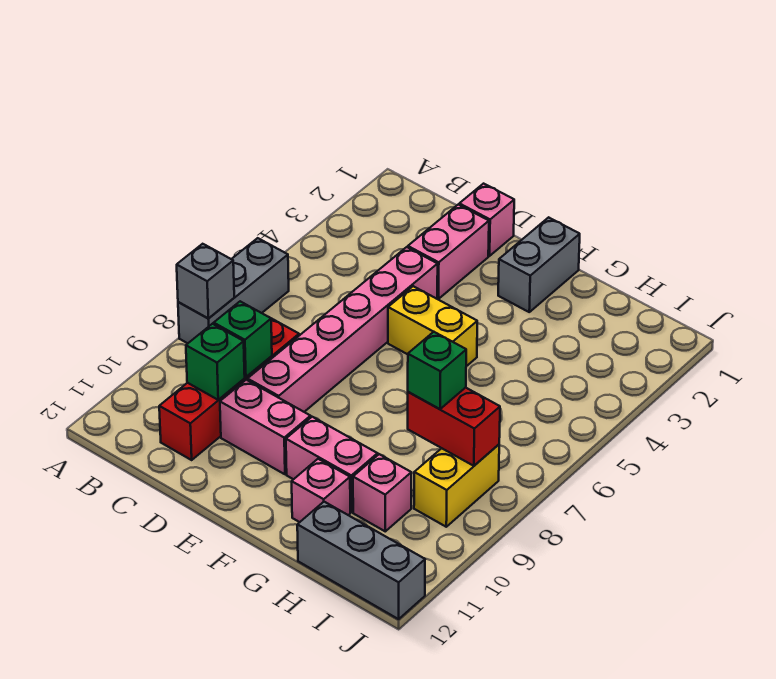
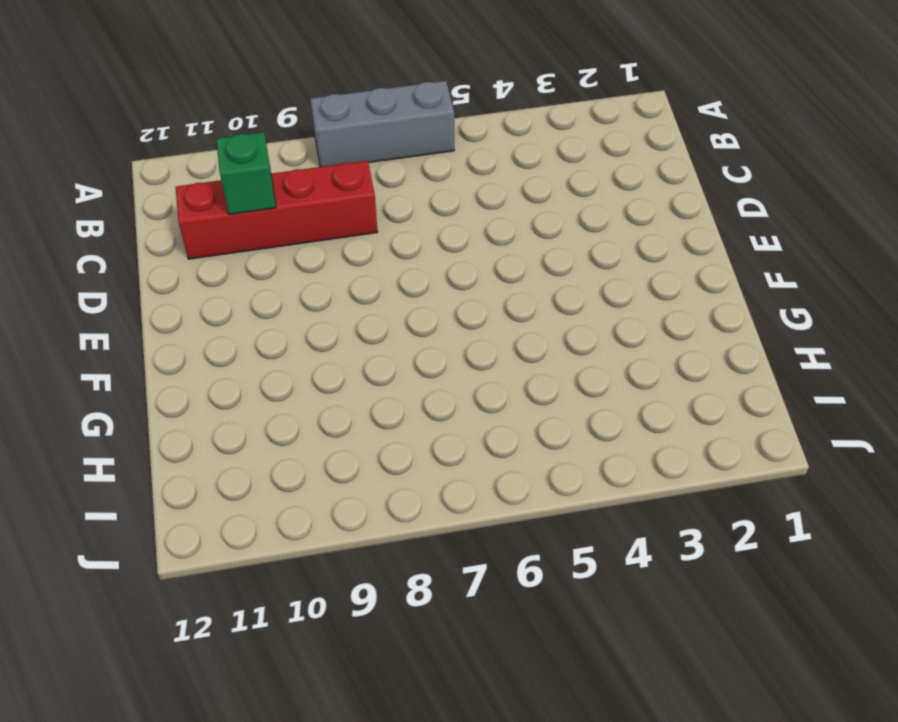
none -> pink 1x1 brick [459,184,514,256]
none -> pink 1x2 brick [408,205,489,299]
none -> pink 1x6 brick [248,247,438,412]

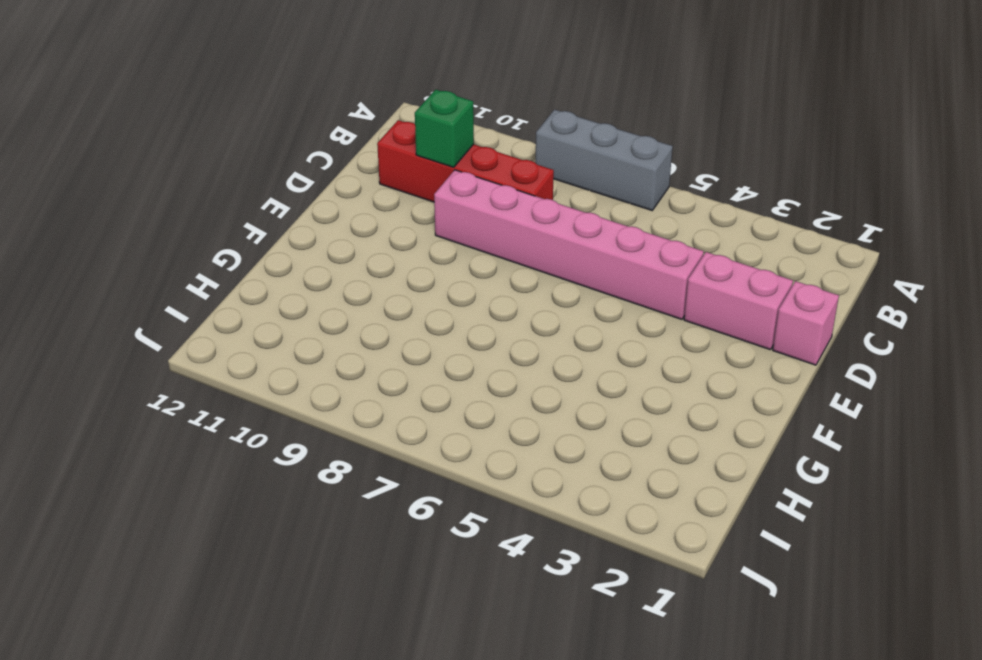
none -> pink 1x2 brick [220,380,311,474]
none -> yellow 1x2 brick [388,286,477,366]
none -> grey 1x2 brick [498,217,580,312]

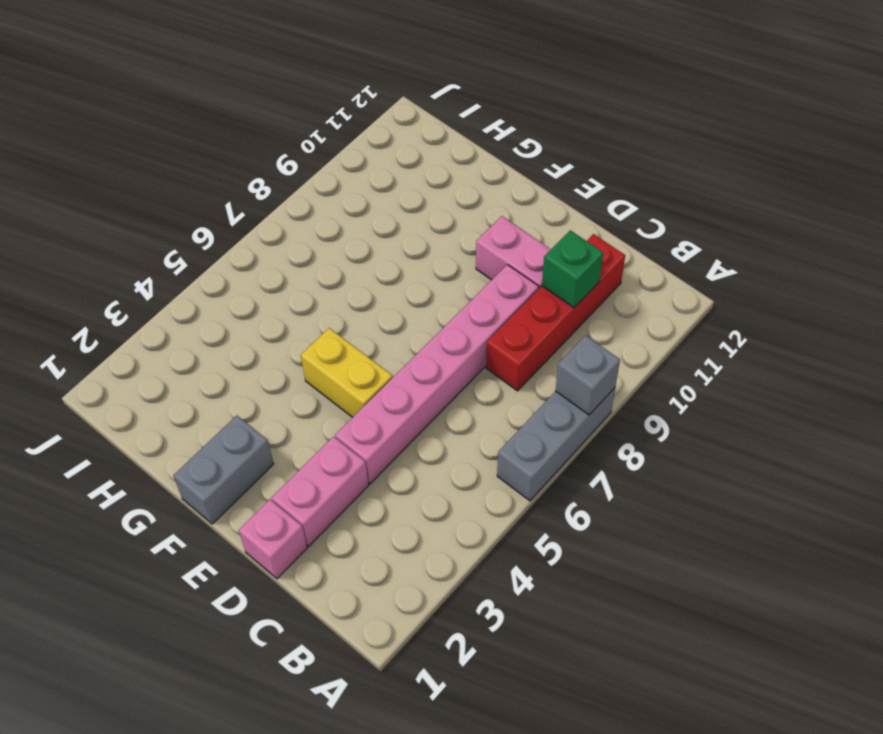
none -> pink 1x2 brick [286,417,378,512]
none -> pink 1x1 brick [292,459,350,522]
none -> pink 1x1 brick [353,454,411,531]

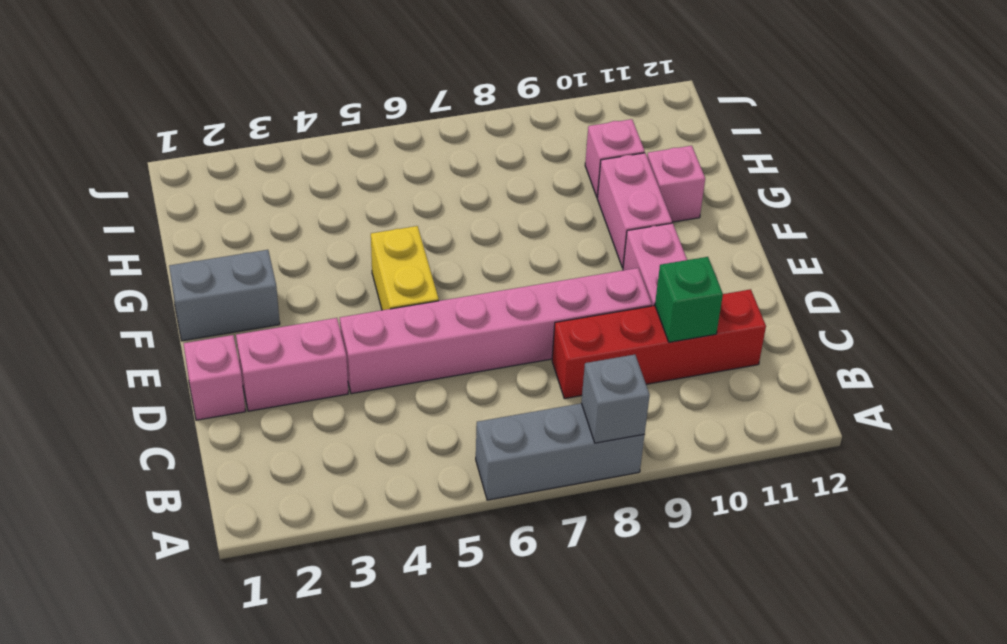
none -> grey 1x3 brick [297,502,425,619]
none -> yellow 1x2 brick [414,445,499,527]
none -> green 1x1 brick [214,301,272,377]

